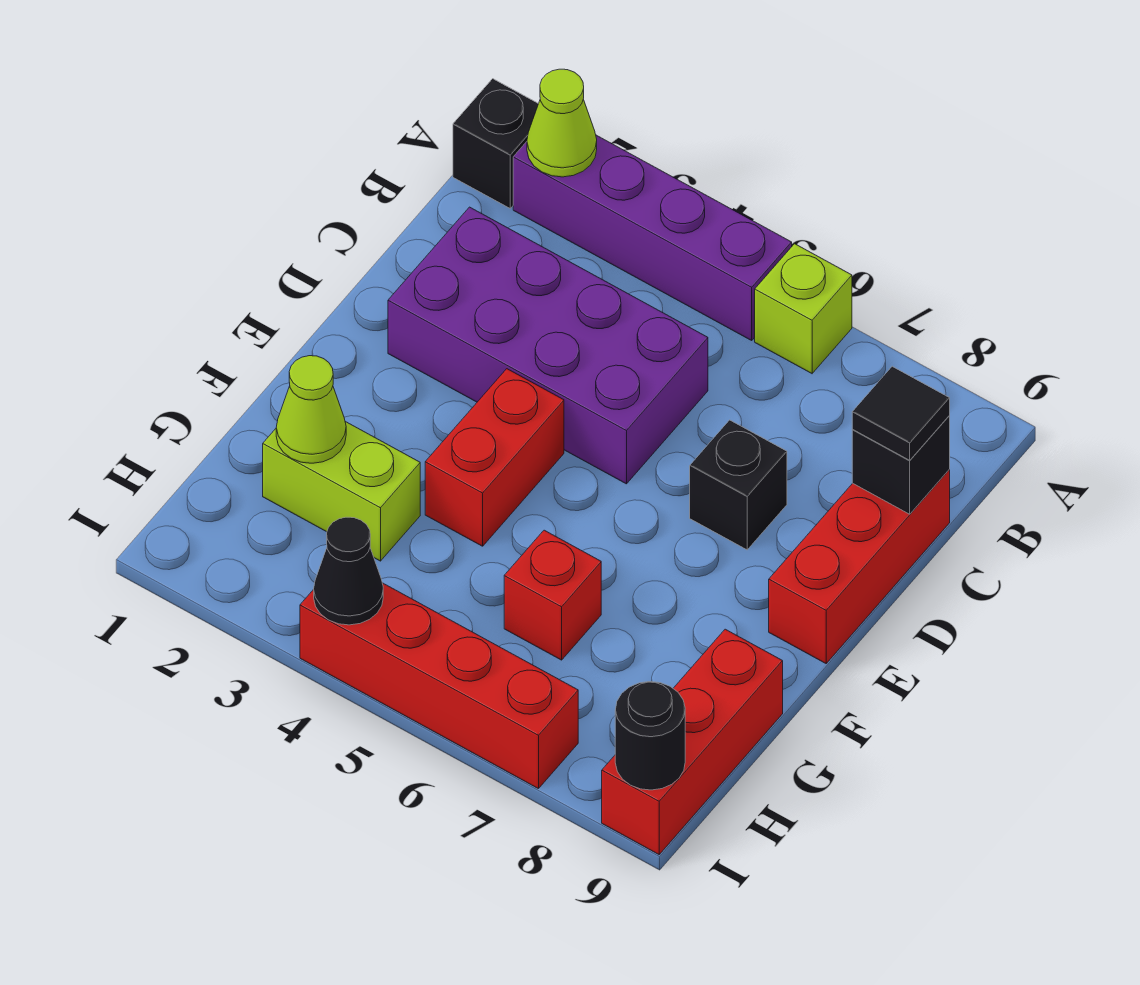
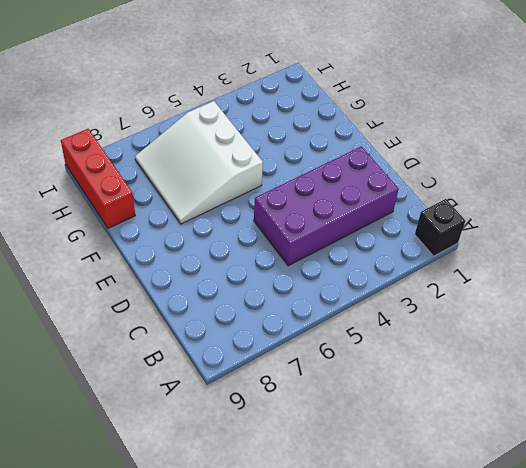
white 3x3 slope [135,101,263,224] -> red 1x1 brick [504,530,601,660]
none -> purple 1x4 brick [513,135,792,340]
none -> lime 1x1 brick [755,244,852,373]
none -> red 1x3 brick [769,470,950,663]

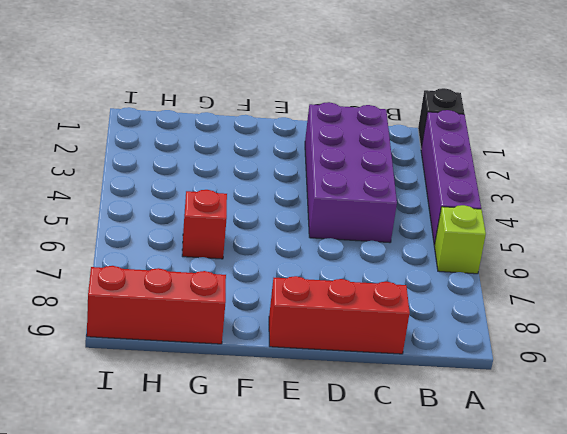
none -> black 1x1 brick [690,420,787,550]
none -> red 1x2 brick [425,369,564,546]
none -> lime 1x2 brick [263,422,420,561]

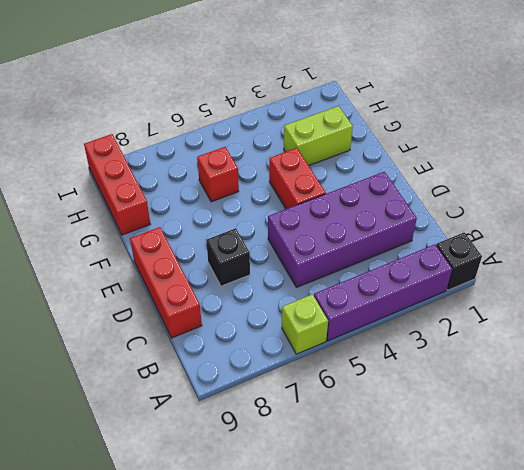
none -> red 1x4 brick [300,583,578,789]
none -> lime 1x1 cone [527,69,597,177]
none -> black 1x1 brick [852,416,950,514]

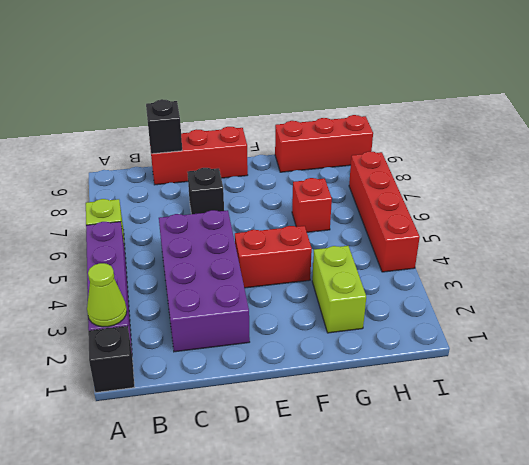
none -> lime 1x1 cone [276,356,346,463]
none -> black 1x1 cone [314,517,383,625]
none -> black 1x1 round brick [615,682,685,790]

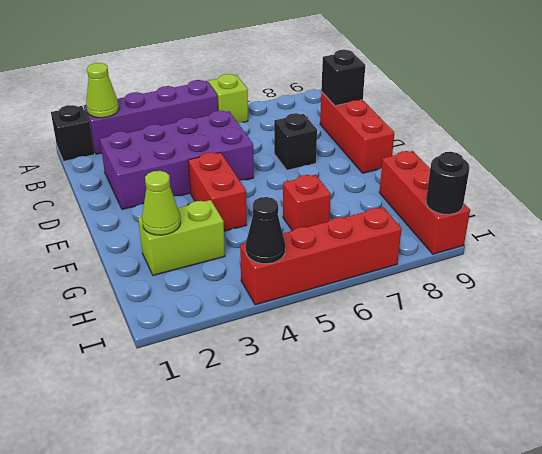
none -> black 1x1 tile [852,366,950,460]

